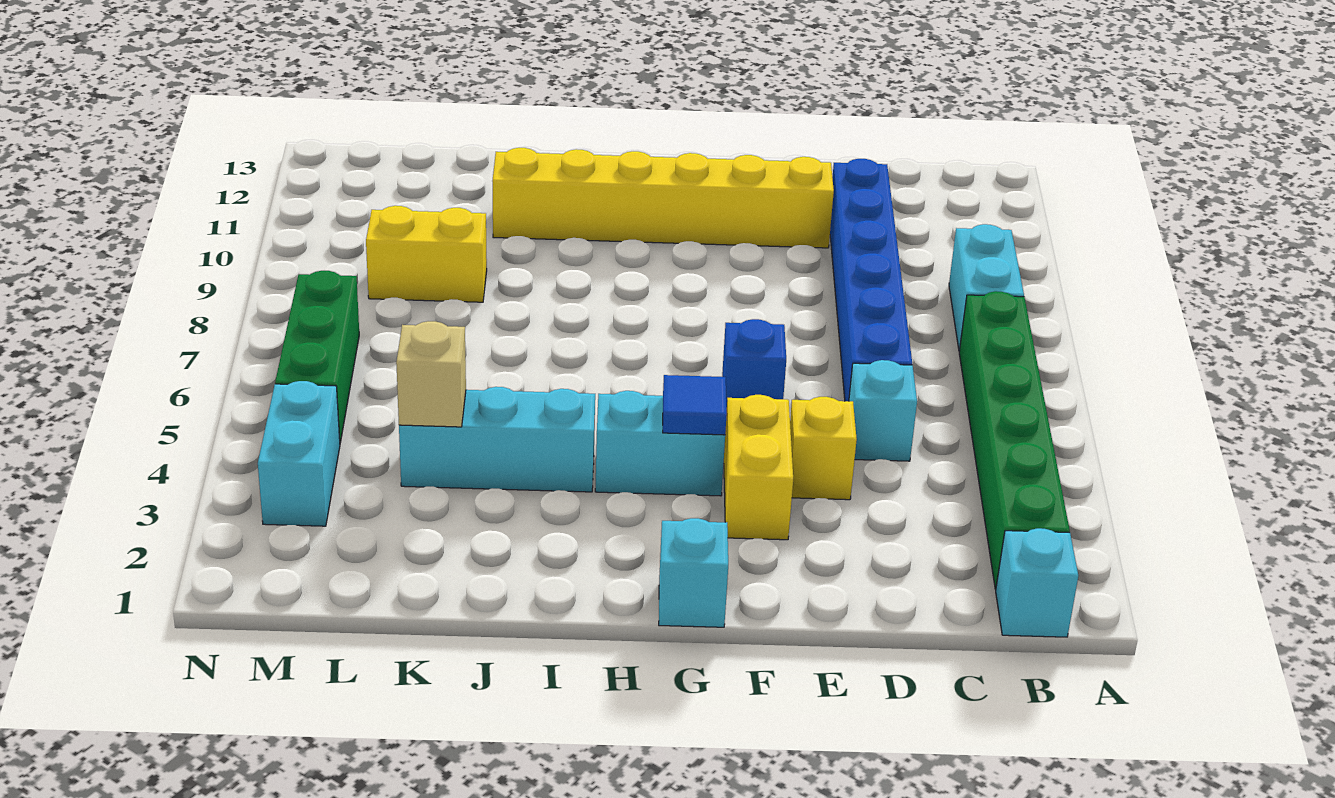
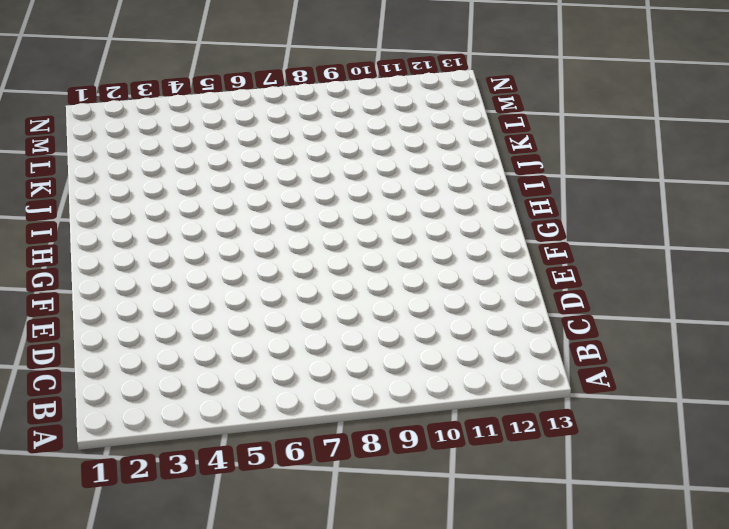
none -> cyan 1x1 brick [996,528,1078,637]
none -> green 1x6 brick [959,291,1070,589]
none -> cyan 1x2 brick [949,224,1024,351]

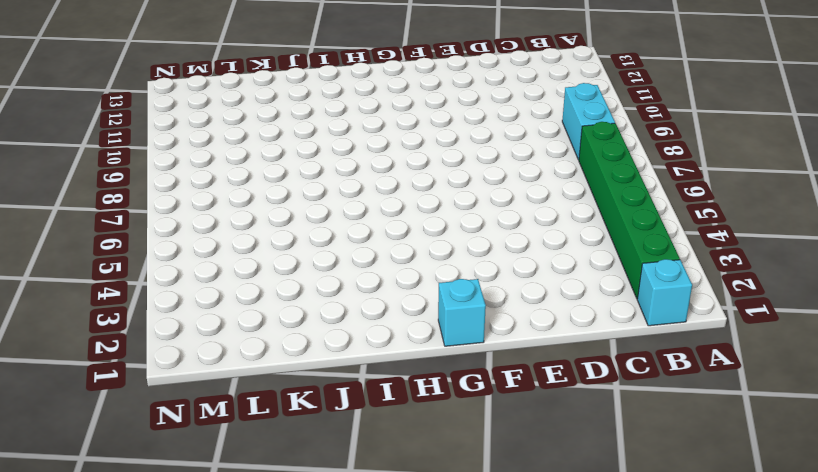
none -> cyan 1x1 brick [849,360,917,461]
none -> blue 1x6 brick [830,159,912,401]
none -> yellow 1x1 brick [790,397,857,500]

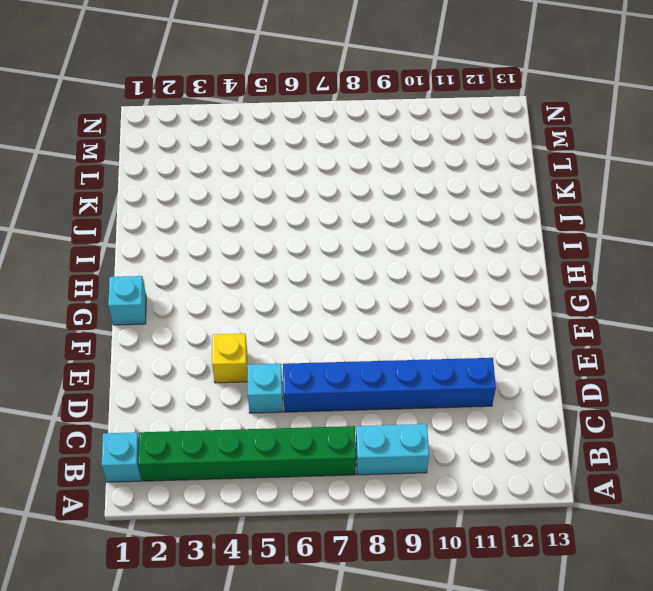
none -> yellow 1x6 brick [492,148,834,248]
none -> yellow 1x2 brick [724,395,793,540]
none -> blue 1x1 brick [722,319,786,411]

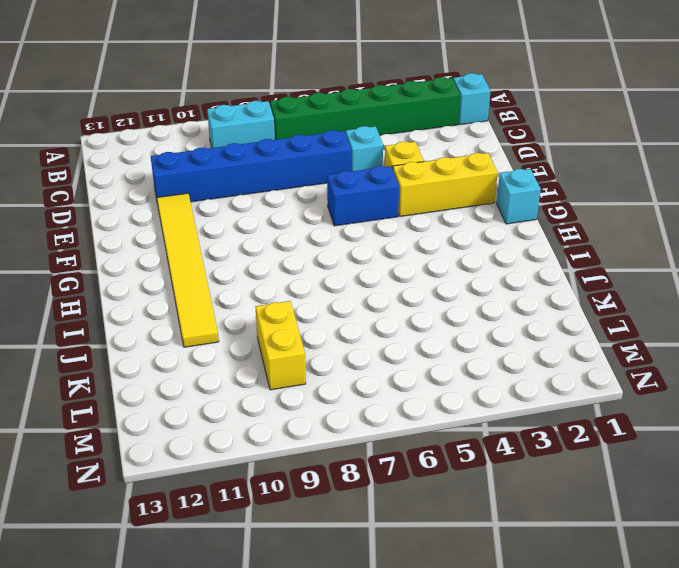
yellow 1x6 tile [157,193,219,347] -> yellow 1x6 brick [492,148,834,248]
yellow 1x3 brick [393,153,498,216] -> yellow 1x2 brick [724,395,793,540]
blue 1x2 brick [327,166,399,226] -> blue 1x1 brick [722,319,786,411]
none -> cyan 1x2 brick [595,391,725,496]
none -> cyan 1x3 brick [399,387,595,492]
none -> cyan 1x2 brick [258,381,340,526]

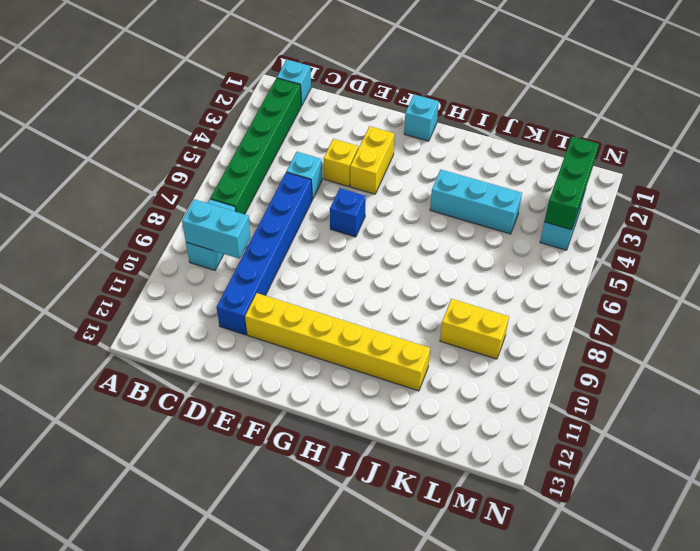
cyan 1x2 brick [182,199,251,258] -> cyan 1x2 brick moved to [595,391,725,496]
green 1x3 brick [544,136,599,230] -> green 1x3 brick moved to [275,271,359,443]
none -> blue 1x1 tile [663,375,727,435]
none -> tan 1x1 brick [396,321,466,427]

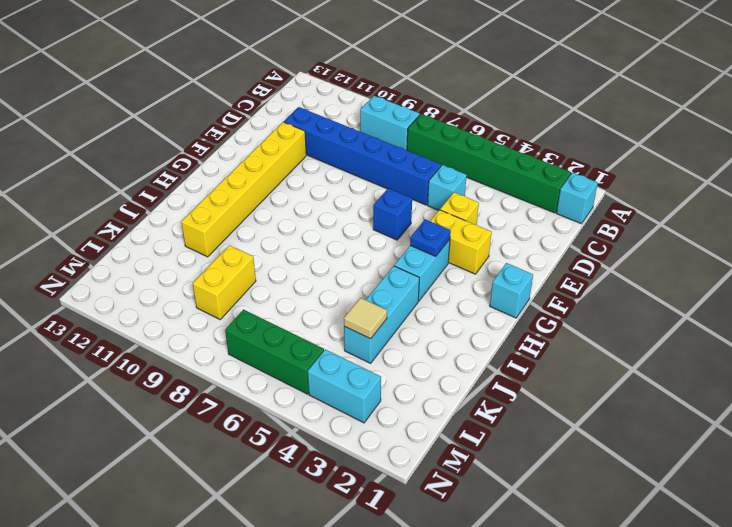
blue 1x1 plate [410,219,451,256] -> blue 1x1 tile [663,375,727,435]
tan 1x1 tile [344,298,387,339] -> tan 1x1 brick [396,321,466,427]

